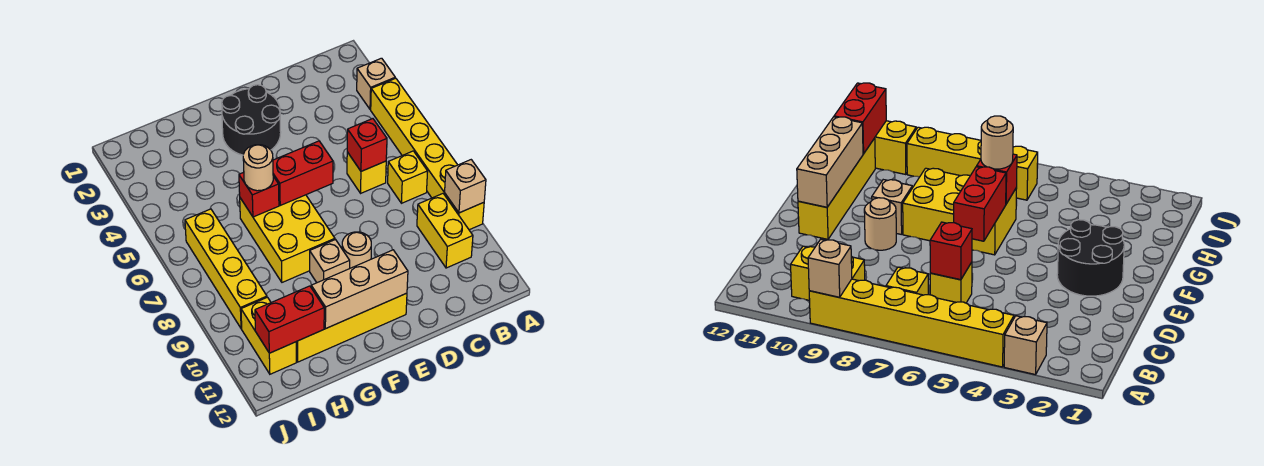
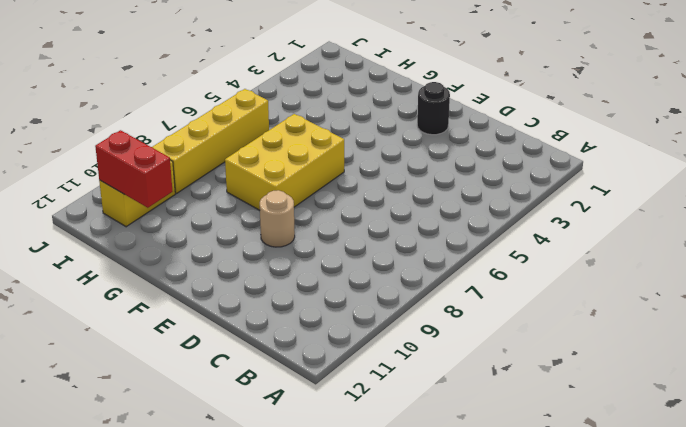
black 1x1 round brick [417,82,450,135] -> black 2x2 round brick [222,85,281,155]
none -> tan 1x1 brick [357,58,395,110]
none -> yellow 1x6 brick [371,78,484,230]
none -> yellow 1x1 brick [388,151,428,203]

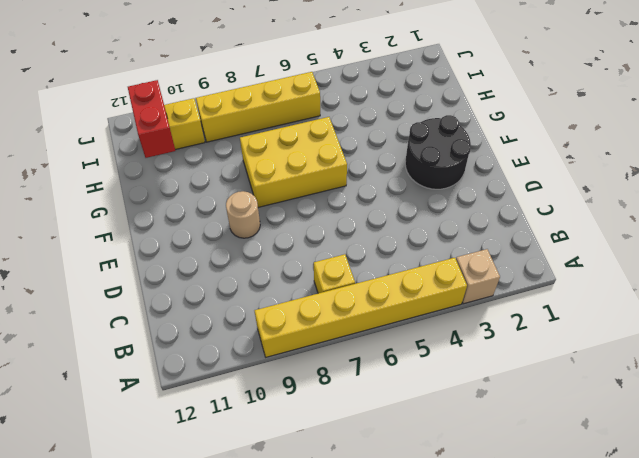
none -> yellow 1x2 brick [417,194,473,268]
none -> yellow 1x1 brick [347,152,386,193]
none -> yellow 1x4 brick [296,293,407,362]

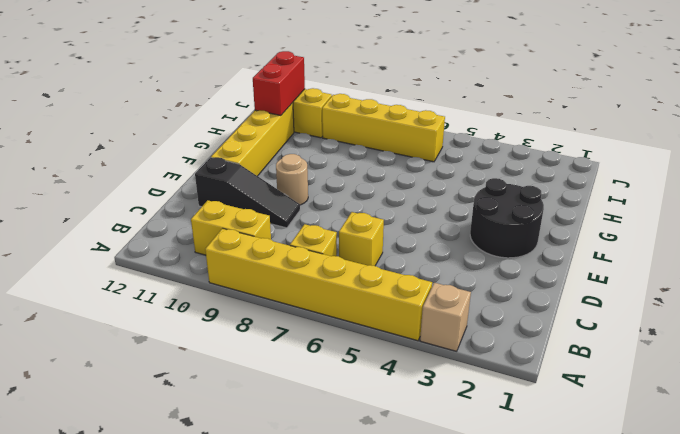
black 1x3 slope [195,157,300,228] -> none
none -> yellow 2x3 brick [240,195,335,282]
none -> tan 1x1 brick [310,240,350,283]
none -> tan 1x1 brick [445,160,486,213]

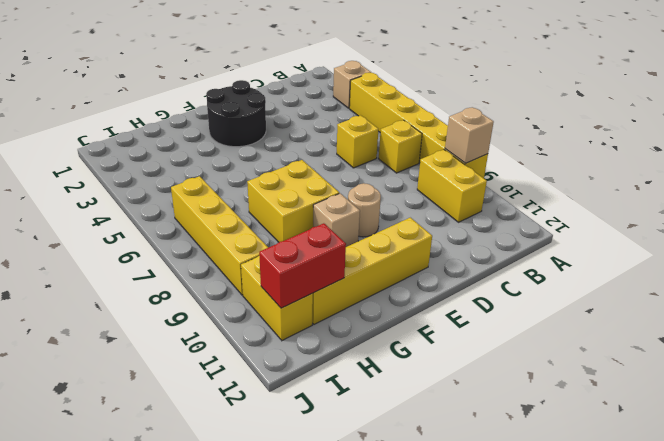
yellow 2x2 brick [247,160,339,242] -> yellow 2x3 brick [240,195,335,282]
none -> red 1x1 brick [347,119,387,171]
none -> red 1x2 brick [273,141,333,205]
none -> tan 1x3 brick [311,250,408,329]

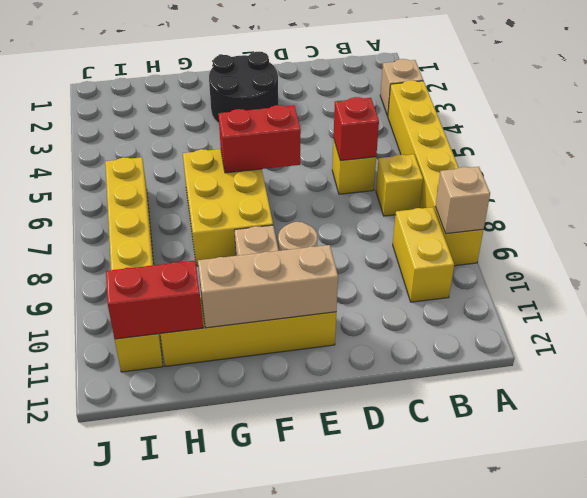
none -> red 1x1 brick [239,172,279,217]
none -> tan 1x1 round brick [243,145,273,191]

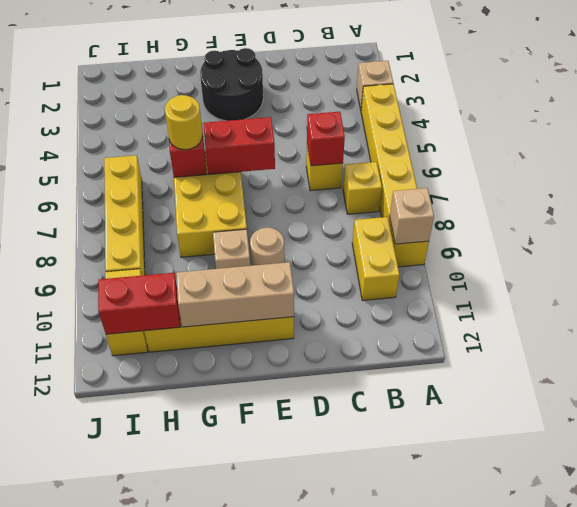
yellow 1x1 round brick [165,95,203,150] -> tan 1x1 round brick [243,145,273,191]

